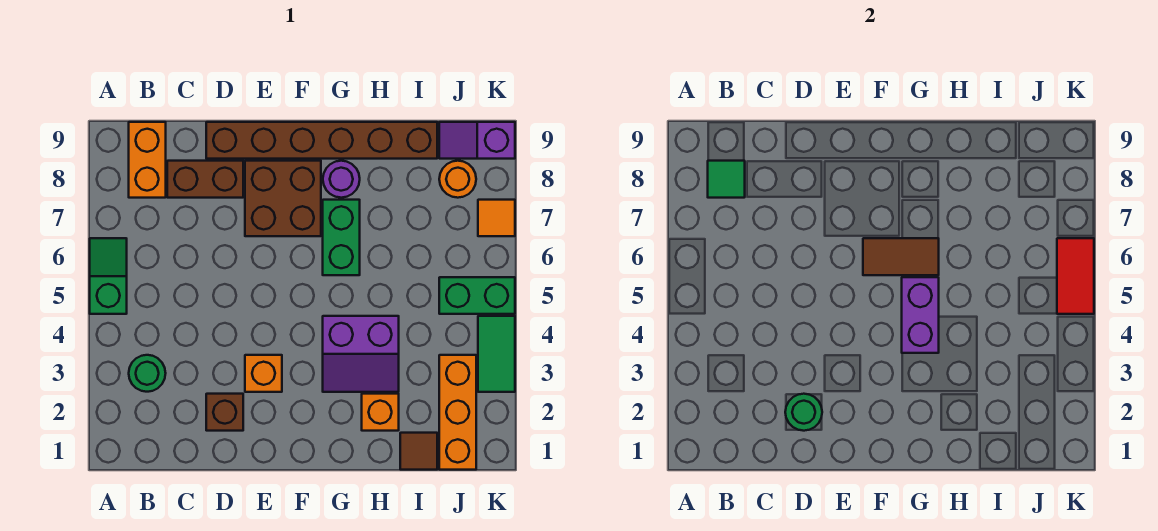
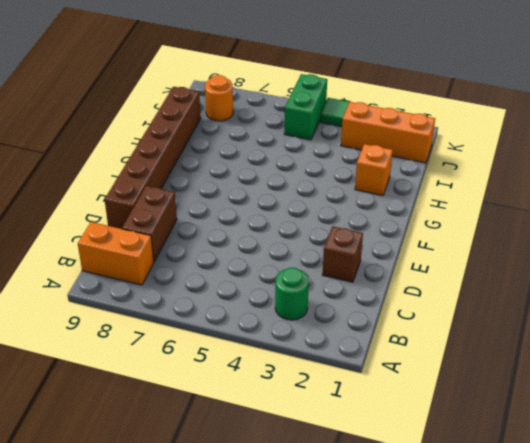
none -> green 1x2 slope [90,238,127,314]
none -> orange 1x1 brick [245,355,282,392]
none -> brown 2x2 brick [245,161,321,236]

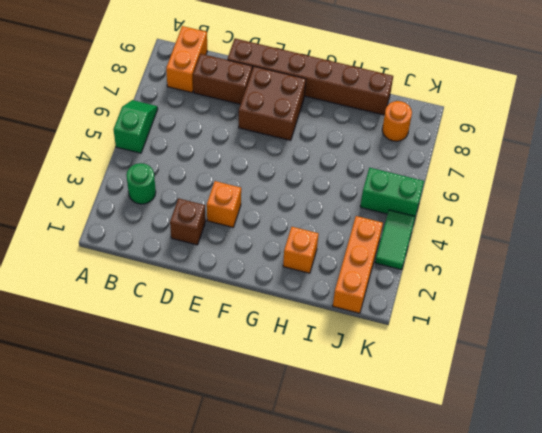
none -> purple 2x2 slope [323,316,399,392]
none -> green 1x2 brick [323,200,360,275]
none -> purple 1x1 round brick [323,161,360,198]

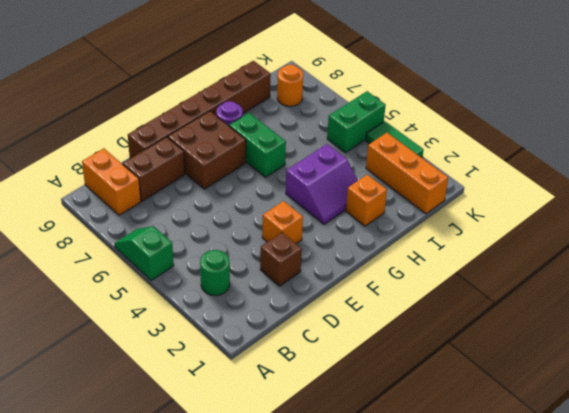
none -> brown 1x1 tile [400,433,437,470]
none -> purple 1x2 slope [439,122,515,159]
none -> orange 1x1 tile [478,200,515,236]

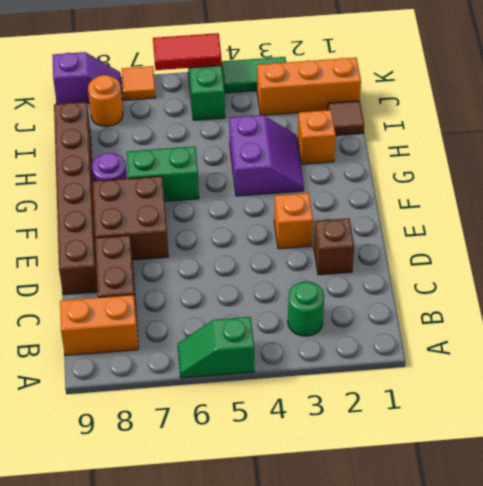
purple 1x2 slope [52,52,122,104] -> purple 1x2 slope turned to [439,122,515,159]
none -> green 1x1 tile [708,161,745,198]
none -> green 1x1 round brick [785,394,822,431]
none -> brown 1x2 tile [863,238,939,275]

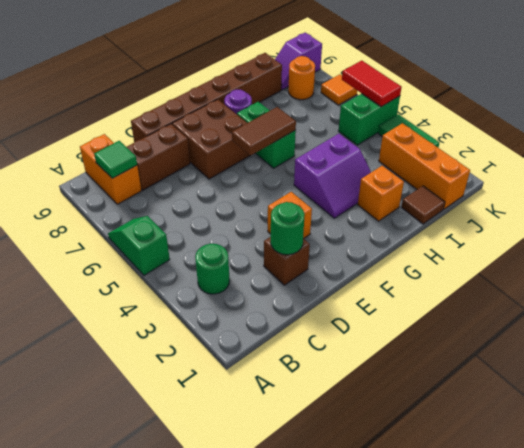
none -> purple 1x2 brick [902,277,939,353]

